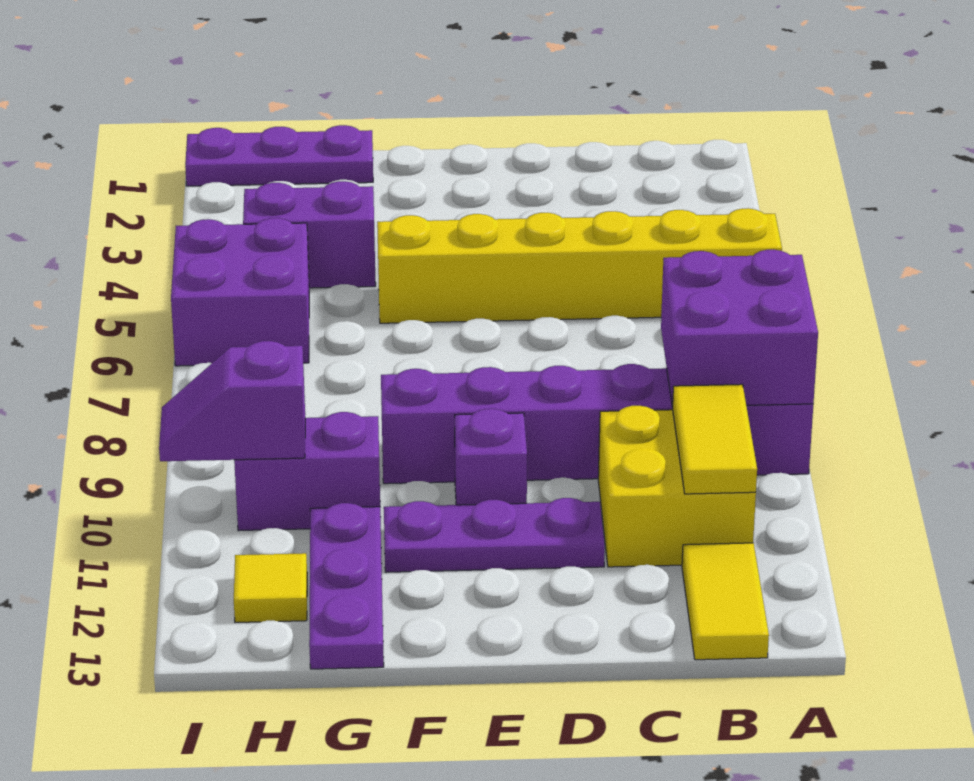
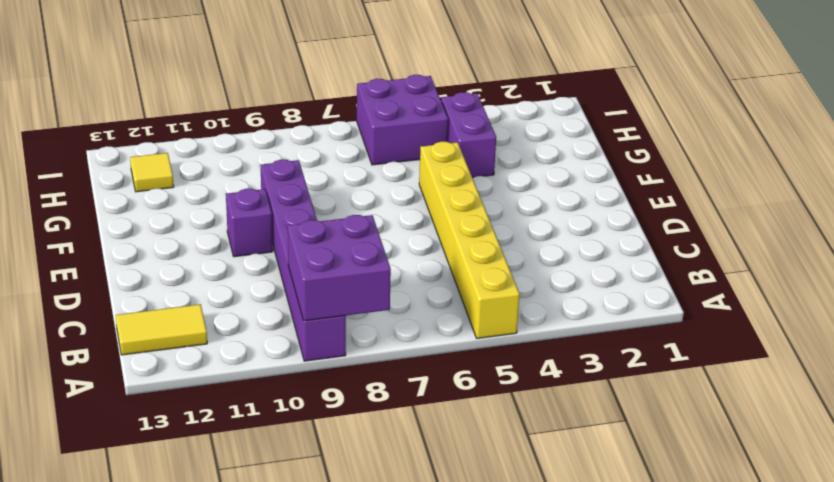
none -> yellow 2x2 brick [598,406,756,567]
none -> purple 1x3 plate [384,498,605,572]
none -> purple 1x3 plate [185,125,373,186]

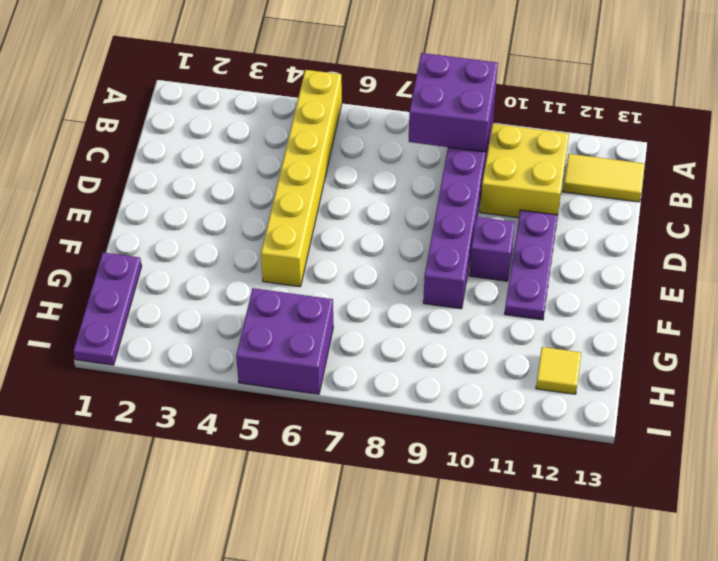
none -> purple 1x2 brick [243,181,376,288]
none -> purple 1x2 brick [234,412,380,531]
none -> purple 1x3 plate [309,503,384,669]

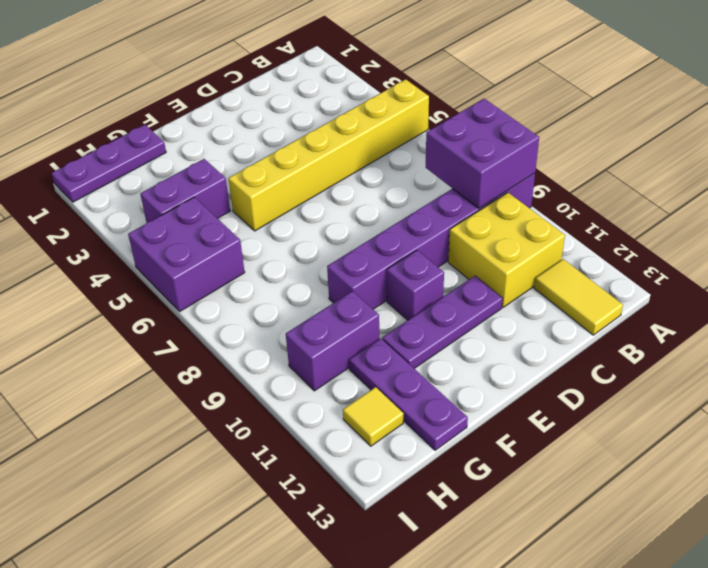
none -> yellow 1x2 tile [673,384,757,494]
none -> purple 1x2 slope [159,341,305,461]

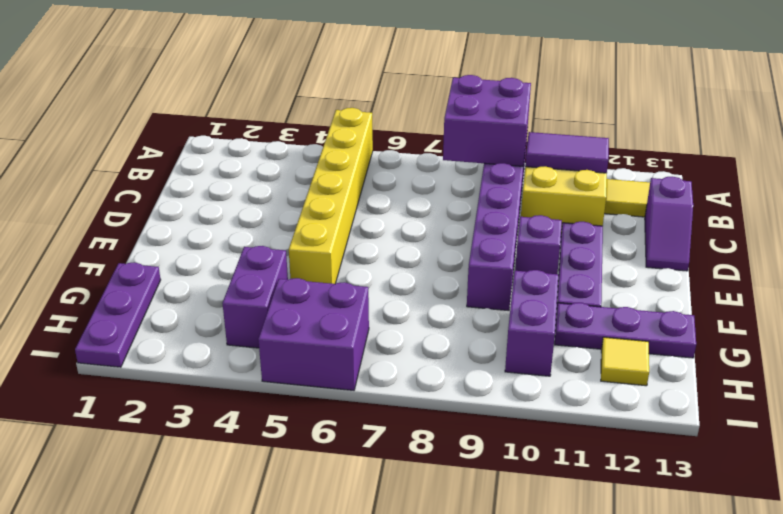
purple 1x2 tile [525,132,609,173] -> yellow 1x2 tile [673,384,757,494]
purple 1x2 slope [645,176,693,271] -> purple 1x2 slope moved to [159,341,305,461]

